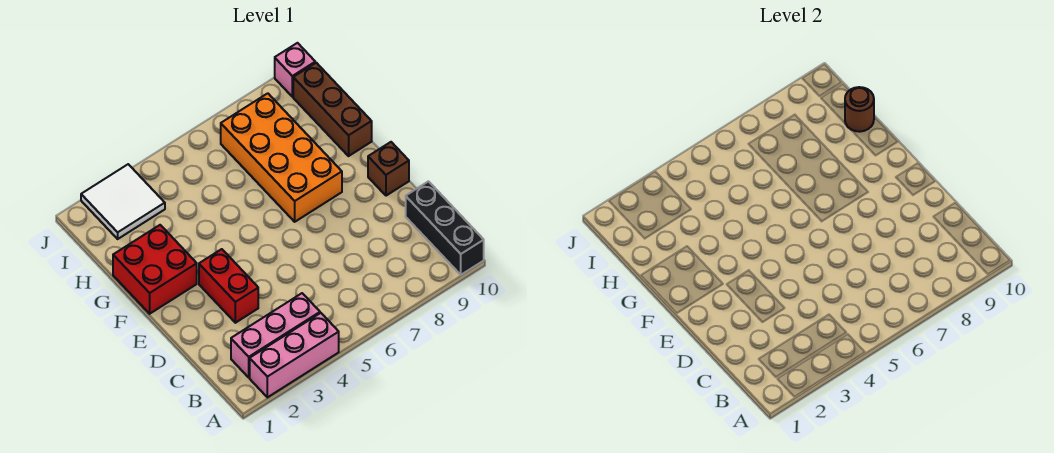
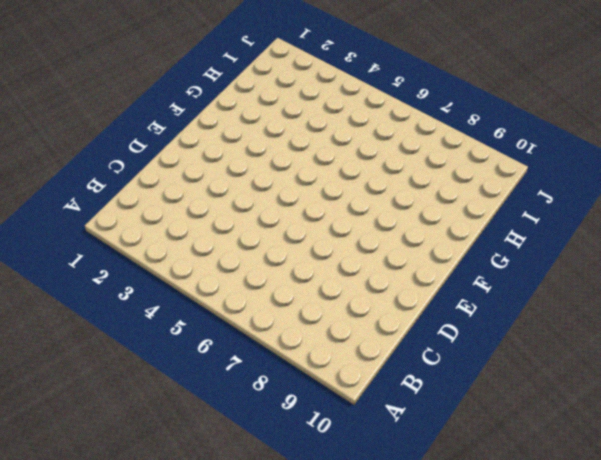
none -> pink 1x3 brick [250,313,339,397]
none -> black 1x3 brick [406,181,484,275]

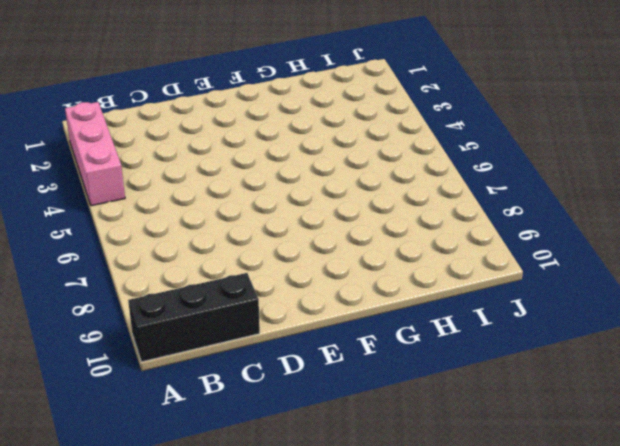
none -> pink 1x3 brick [231,293,320,377]
none -> red 1x2 brick [199,249,258,323]

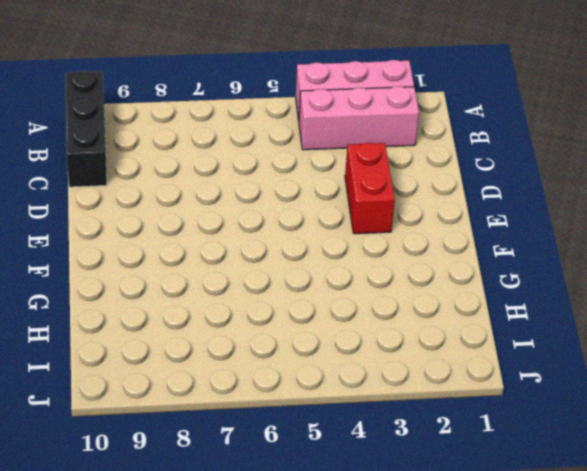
none -> brown 1x1 brick [368,142,409,196]
none -> red 2x2 brick [113,225,197,314]

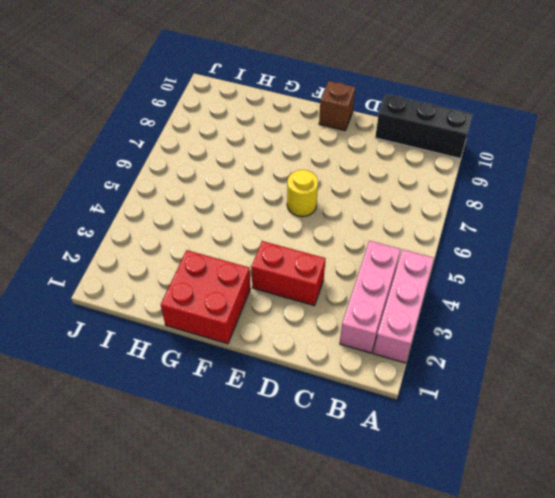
yellow 1x1 round brick [287,170,318,217] -> none
none -> orange 2x4 brick [221,93,342,222]
none -> brown 1x3 brick [293,63,372,156]

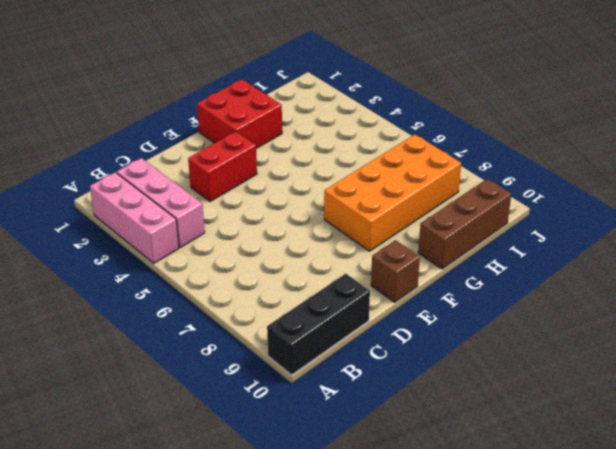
none -> white 2x2 tile [81,164,165,239]
none -> pink 1x1 brick [275,43,315,97]

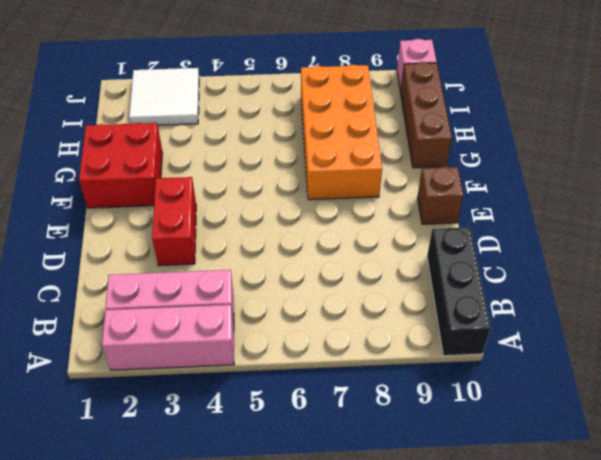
none -> brown 1x1 round brick [845,87,874,132]

